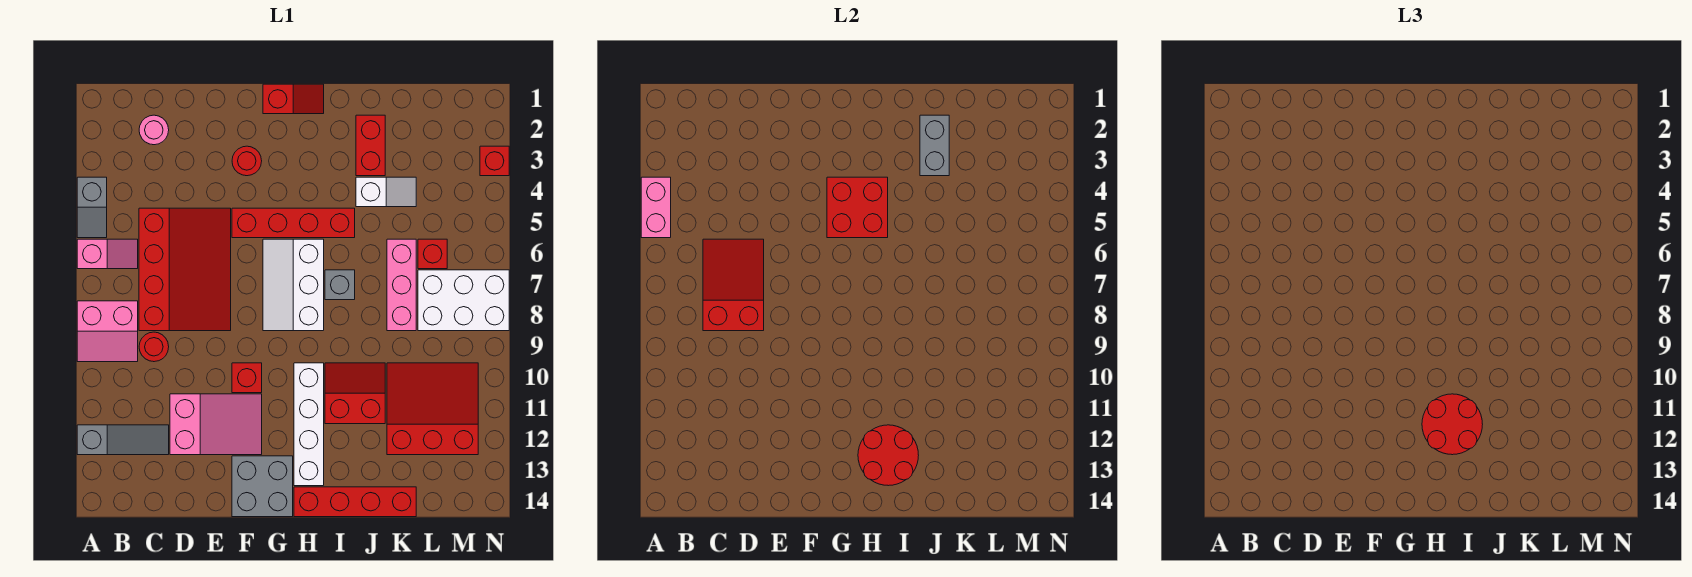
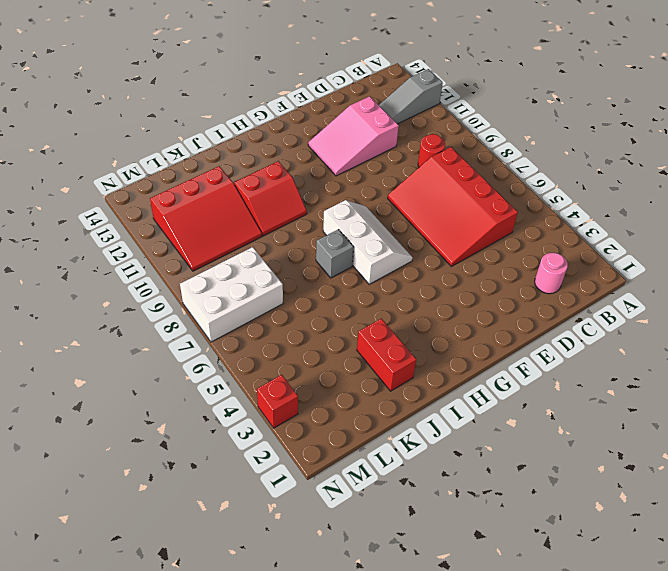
none -> grey 1x2 slope [77,177,107,238]
none -> pink 1x2 slope [77,239,138,269]
none -> pink 2x2 slope [77,301,138,362]
none -> red 1x1 round brick [232,146,262,176]

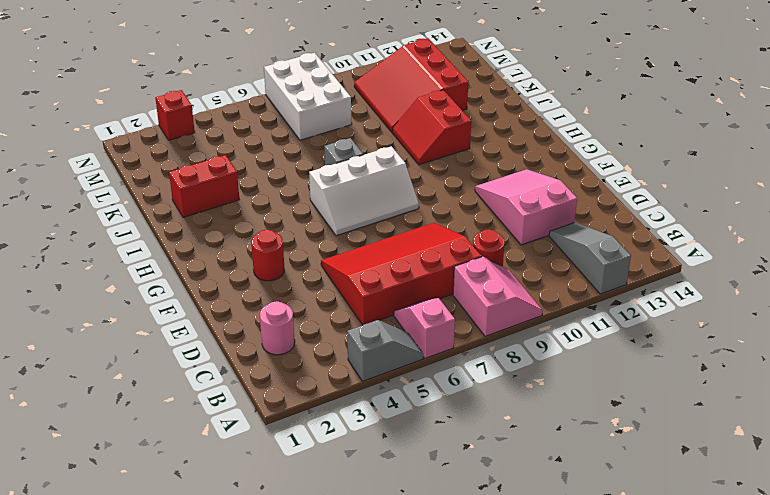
none -> red 1x4 brick [232,208,355,238]
none -> red 1x1 brick [232,363,262,393]
none -> grey 2x2 brick [232,456,293,517]
none -> red 1x2 slope [263,84,324,114]

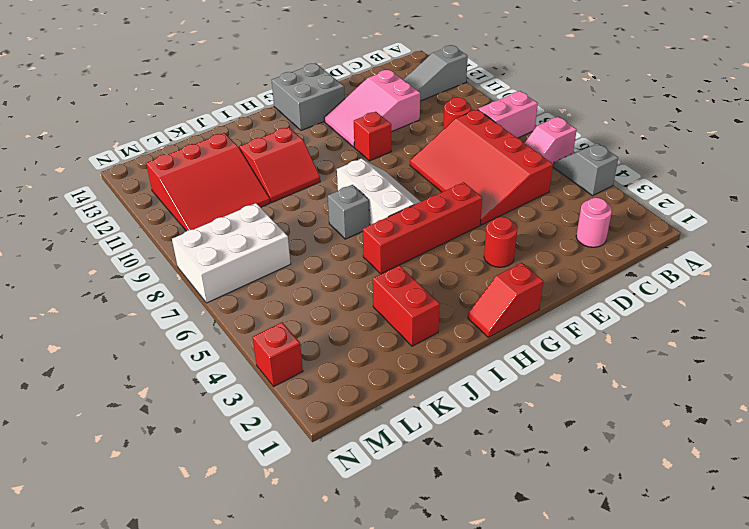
none -> white 1x4 brick [294,363,324,486]
none -> red 1x4 brick [294,487,416,517]
none -> white 1x2 slope [356,177,416,207]
none -> pink 1x3 brick [387,239,416,331]

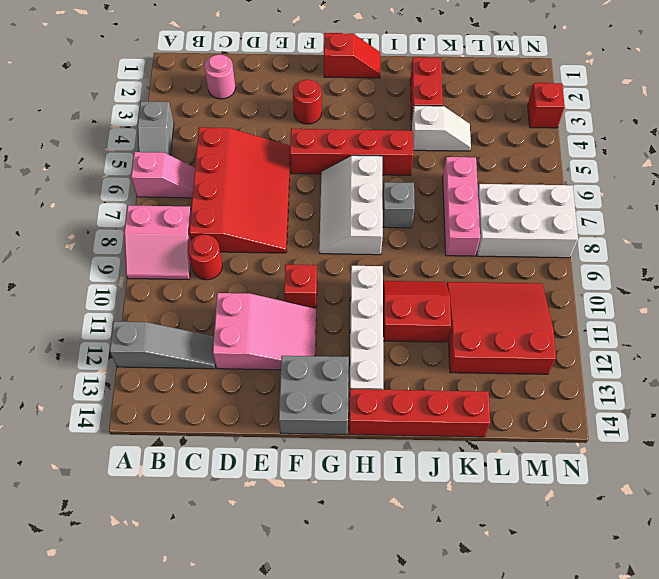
none -> red 1x1 brick [418,239,447,269]
none -> pink 1x2 brick [641,177,671,238]
none -> red 2x3 slope [703,239,764,331]
none -> red 2x2 brick [827,177,888,238]

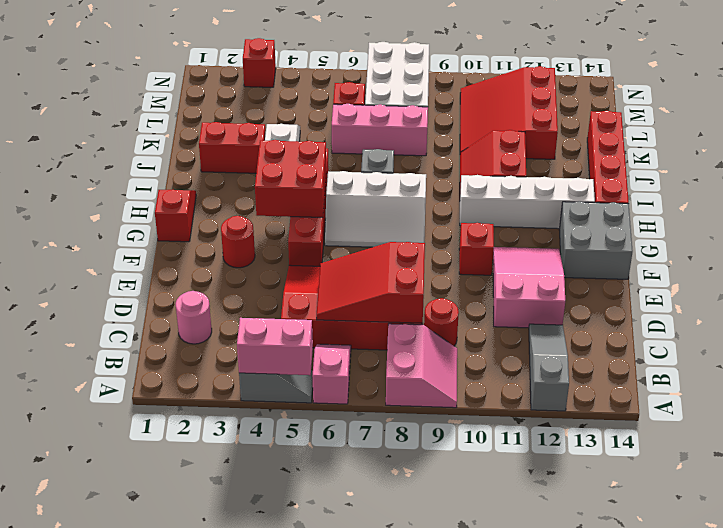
none -> red 2x2 round brick [858,425,919,486]
none -> grey 1x2 brick [920,115,949,176]
none -> red 2x2 round brick [1422,394,1483,455]

